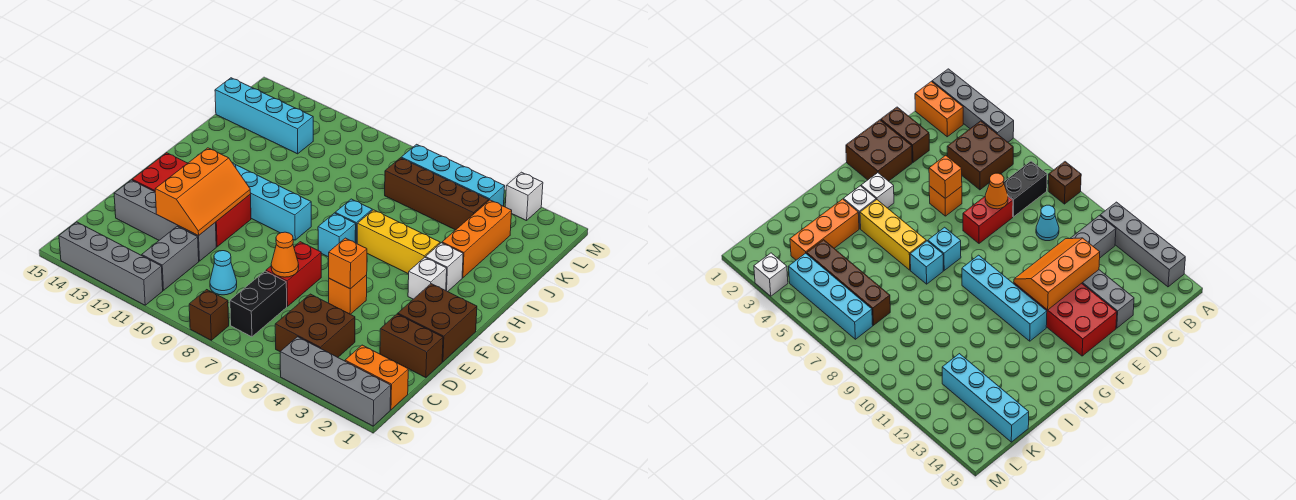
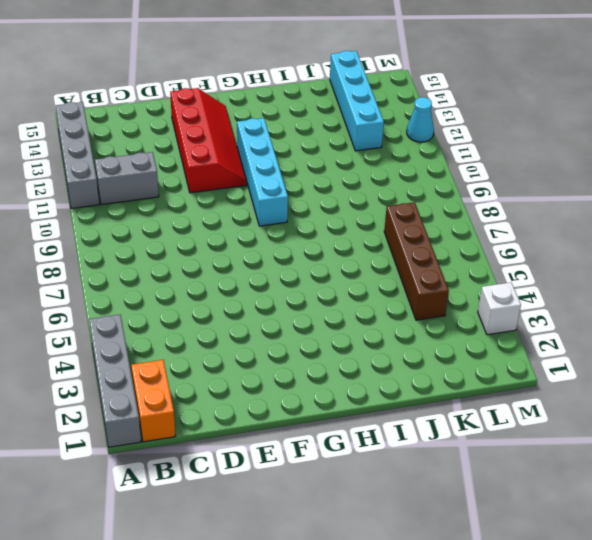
red 2x4 slope [170,88,246,193] -> red 2x4 brick [132,153,251,247]
cyan 1x1 cone [407,97,434,142] -> cyan 1x1 cone moved to [210,251,237,295]
none -> brown 1x1 brick [189,290,229,340]
none -> brown 2x2 brick [275,294,355,357]
none -> black 1x2 brick [230,271,287,337]

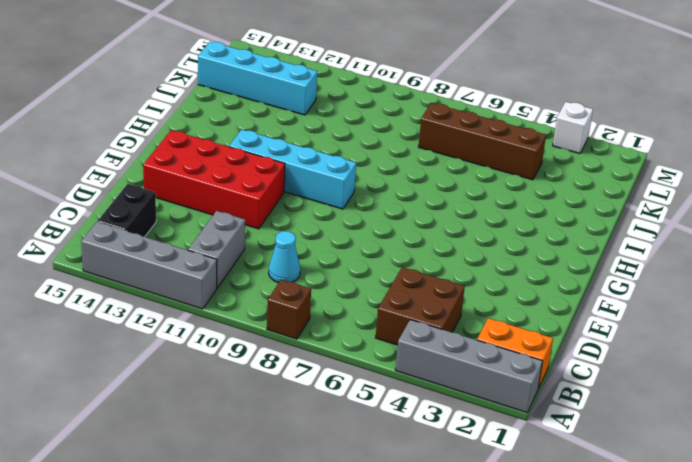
black 1x2 brick [97,184,156,237] -> black 1x2 brick moved to [230,271,287,337]
none -> brown 1x2 brick [380,314,443,378]
none -> red 1x2 brick [266,242,321,306]
none -> grey 1x4 brick [114,180,216,261]

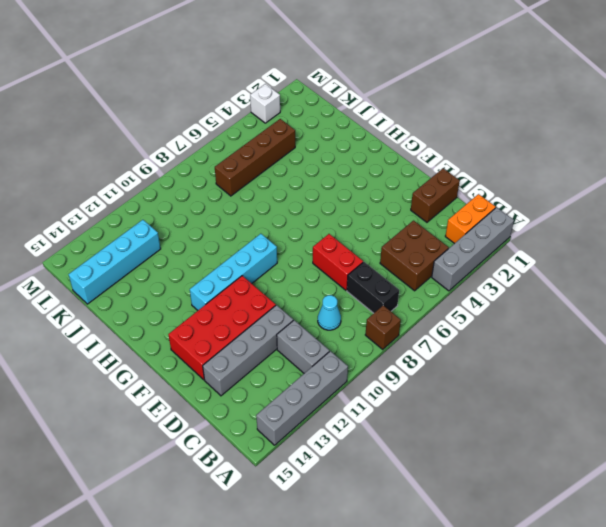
none -> brown 2x2 brick [398,284,477,362]
none -> orange 1x1 brick [329,275,367,314]
none -> white 1x1 brick [408,257,447,299]

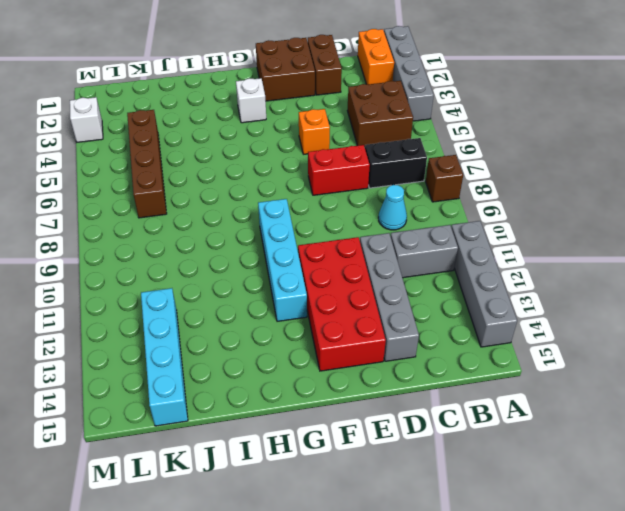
none -> cyan 1x1 brick [318,213,356,257]
none -> white 1x1 brick [425,243,463,292]
none -> yellow 1x3 brick [357,210,440,274]

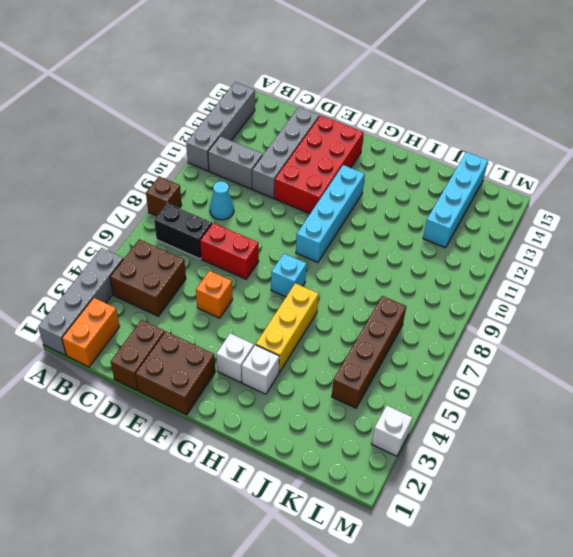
none -> cyan 1x1 brick [335,199,372,244]
none -> orange 1x3 brick [442,200,512,278]
none -> cyan 1x4 brick [401,144,505,206]

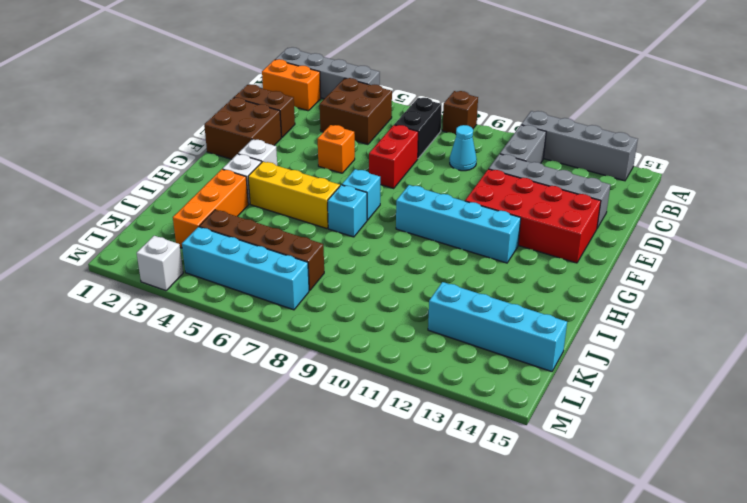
none -> orange 1x1 cone [271,232,299,277]
none -> orange 2x3 slope [155,148,251,236]
none -> orange 1x1 brick [329,238,367,289]

